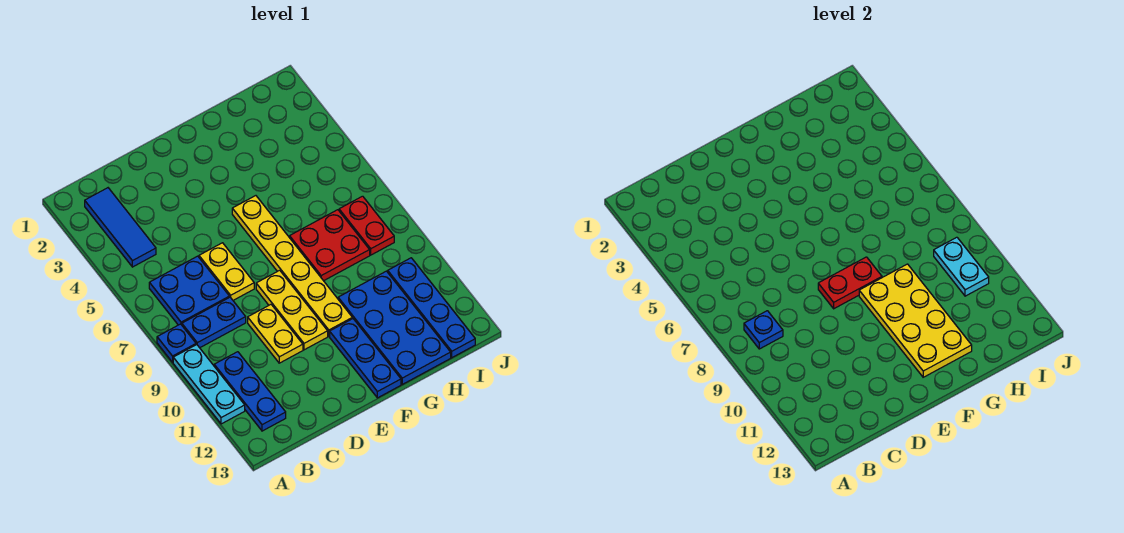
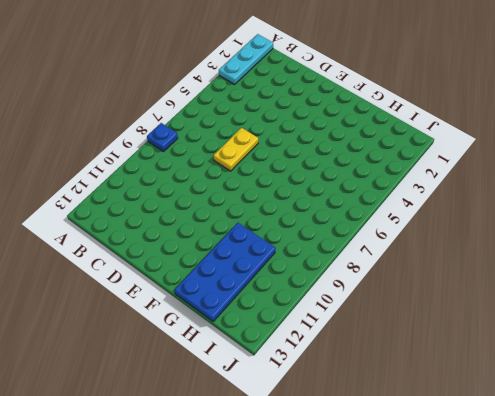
cyan 1x3 plate [219,34,273,84] -> cyan 1x3 plate moved to [173,345,245,424]
none -> blue 1x3 tile [85,188,156,267]
none -> blue 2x2 plate [149,256,229,325]
none -> blue 1x2 plate [182,297,246,348]

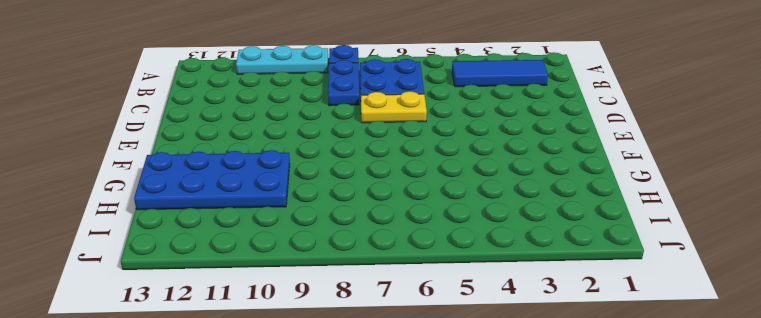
none -> blue 1x3 plate [214,352,286,431]
none -> yellow 1x2 plate [248,305,303,363]
none -> yellow 1x3 plate [256,270,328,350]

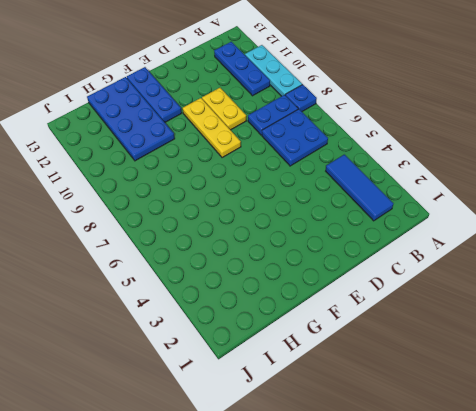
none -> yellow 1x2 plate [199,243,254,300]
none -> yellow 1x6 plate [232,196,352,336]
none -> red 2x2 plate [290,210,370,281]

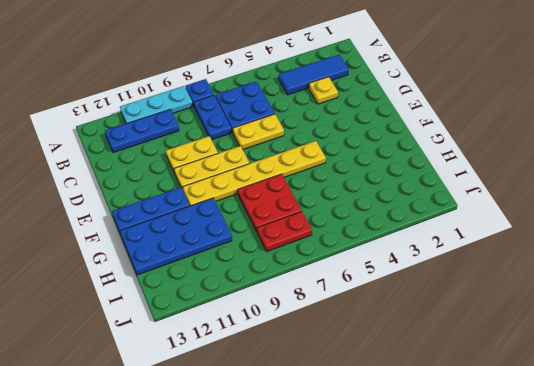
yellow 1x1 plate [309,77,338,104] -> none
none -> blue 1x4 plate [388,258,475,357]
none -> blue 1x1 plate [744,311,783,349]
none -> red 1x2 plate [818,257,882,309]

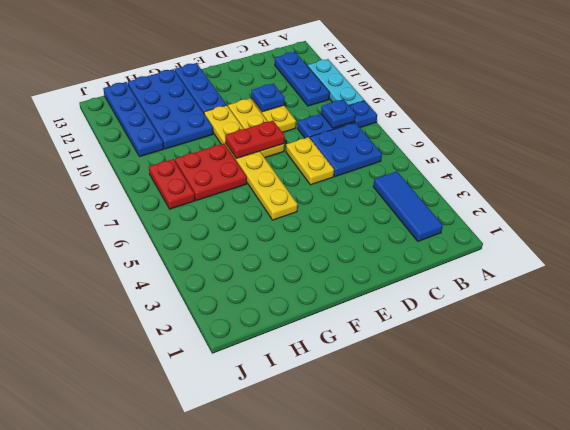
blue 1x1 plate [251,84,285,112] -> none
none -> yellow 2x4 plate [859,264,972,377]
none -> cyan 1x2 plate [934,237,989,296]

